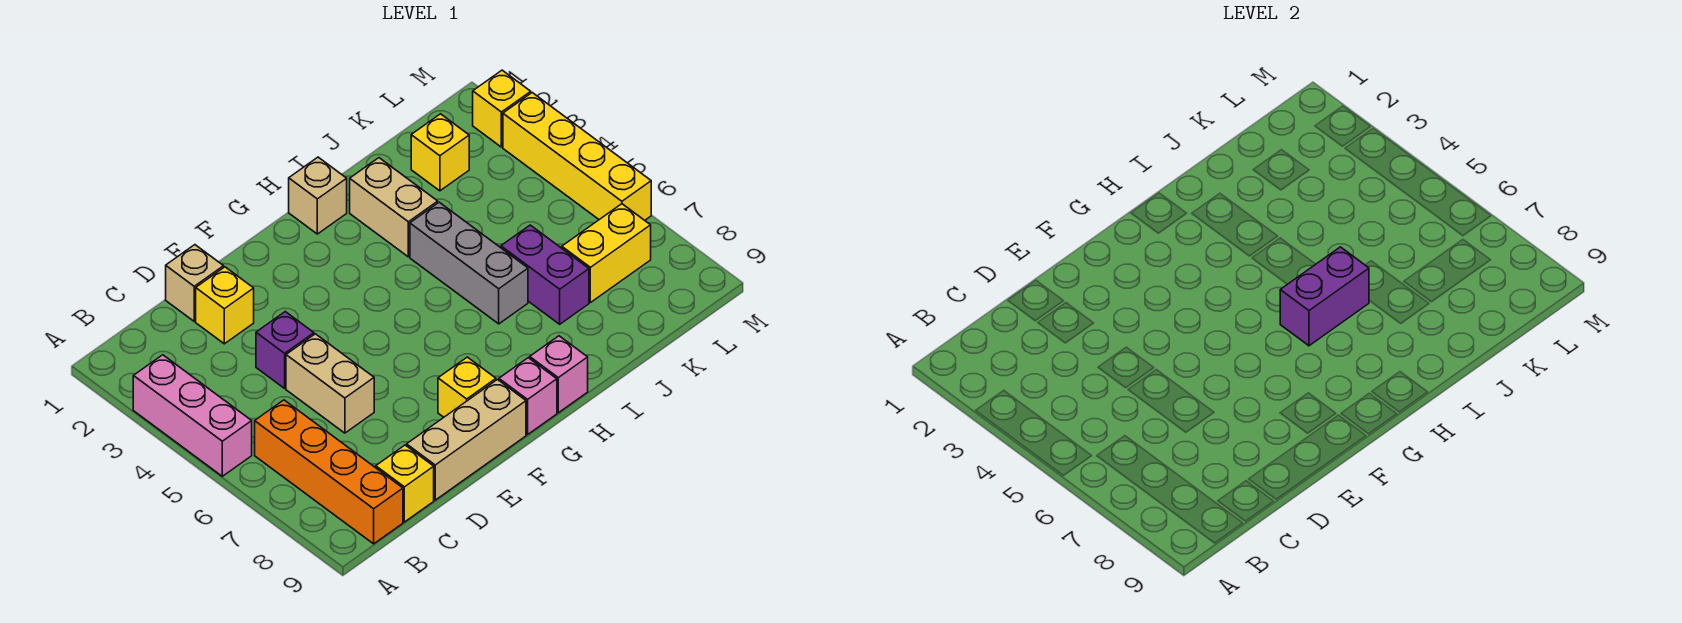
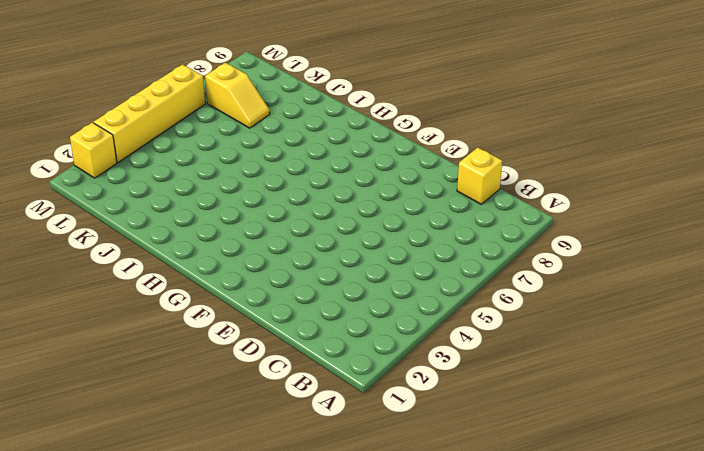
yellow 1x2 slope [205,63,270,128] -> yellow 1x2 brick [562,204,651,302]
none -> pink 1x3 brick [133,355,252,476]
none -> orange 1x4 brick [255,400,403,544]
none -> tan 1x1 brick [166,245,224,321]

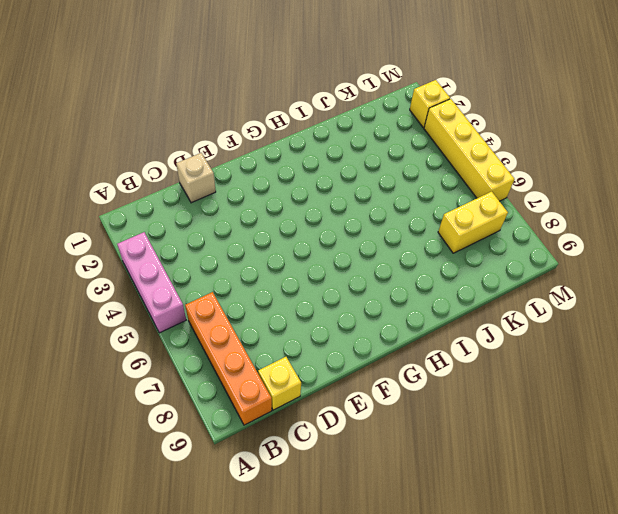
none -> yellow 1x1 brick [196,267,254,344]
none -> purple 1x1 brick [256,312,314,388]
none -> tan 1x2 brick [286,334,374,433]

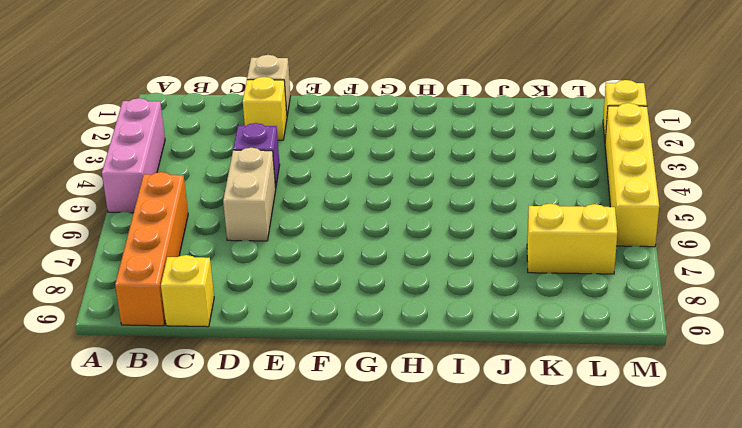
none -> tan 1x3 brick [407,380,526,500]
none -> yellow 1x1 brick [438,357,496,417]
none -> pink 1x1 brick [499,358,557,435]

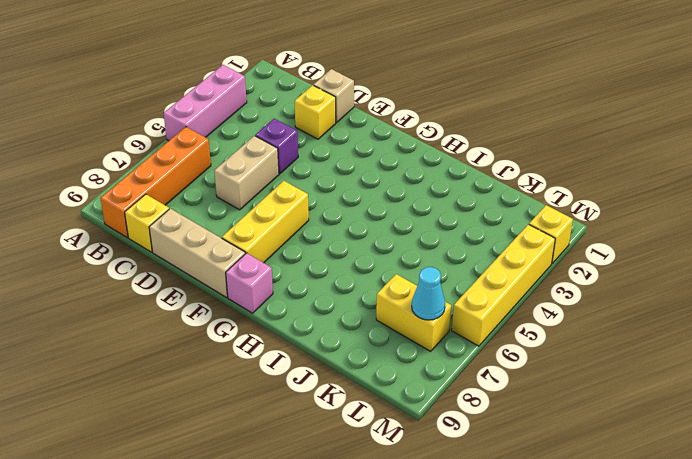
yellow 1x3 brick [222,181,309,263] -> yellow 1x1 brick [438,357,496,417]
cyan 1x1 cone [412,267,445,320] -> none
none -> tan 1x1 brick [289,157,347,234]
none -> pink 1x1 brick [530,336,588,413]
none -> tan 1x2 brick [350,158,438,257]

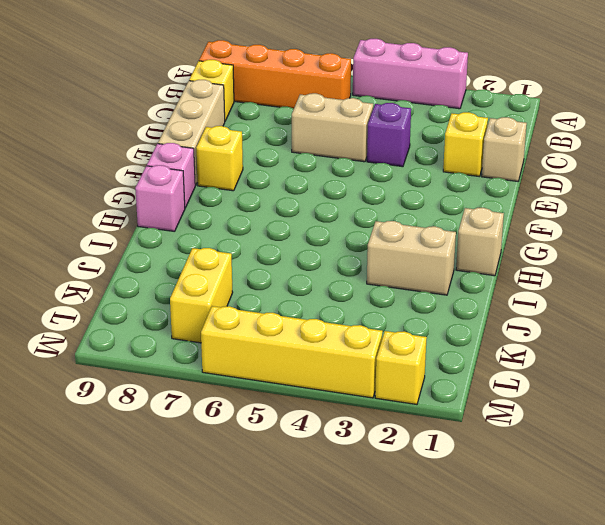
none -> grey 1x3 brick [410,202,528,324]
none -> purple 1x2 brick [501,225,589,324]
none -> yellow 1x1 brick [411,114,469,191]

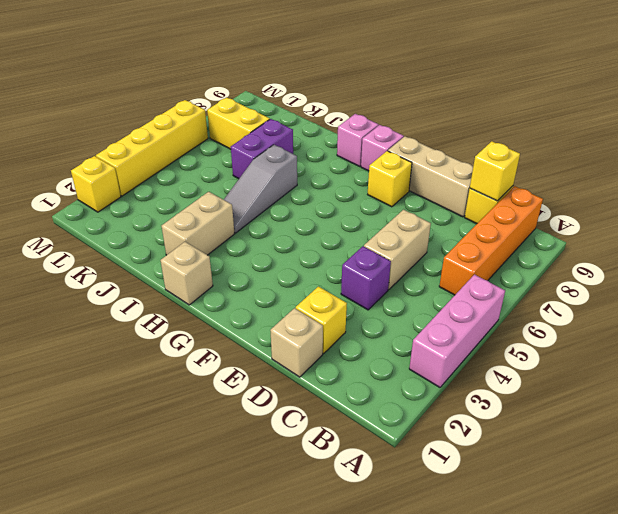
yellow 1x1 brick [470,141,520,201] -> yellow 1x1 brick moved to [411,114,469,191]
grey 1x3 slope [224,145,297,233] -> grey 1x3 brick [410,202,528,324]
none -> purple 1x2 brick [1280,247,1369,346]

